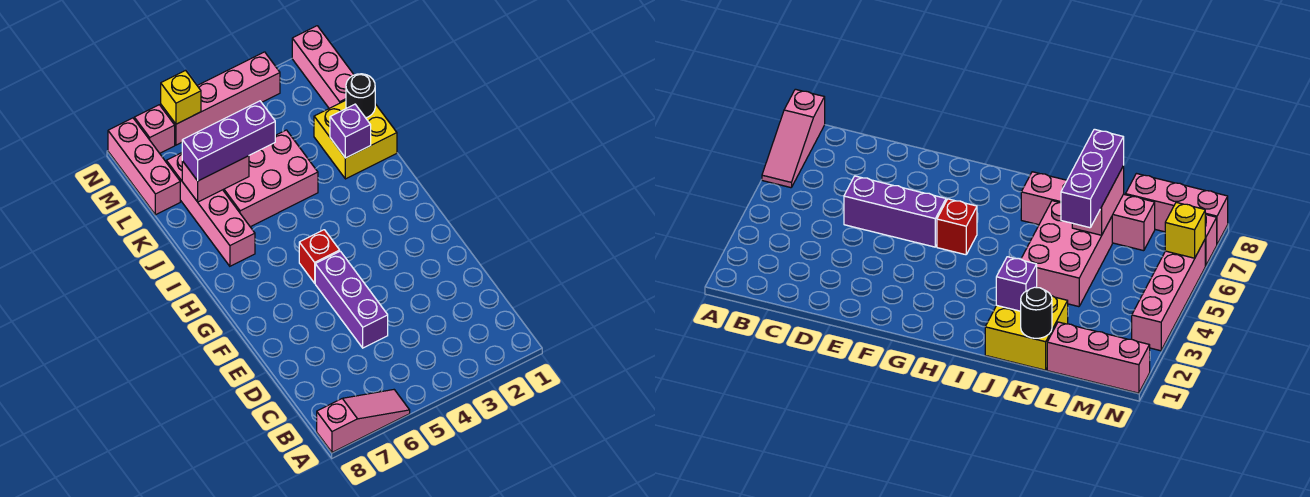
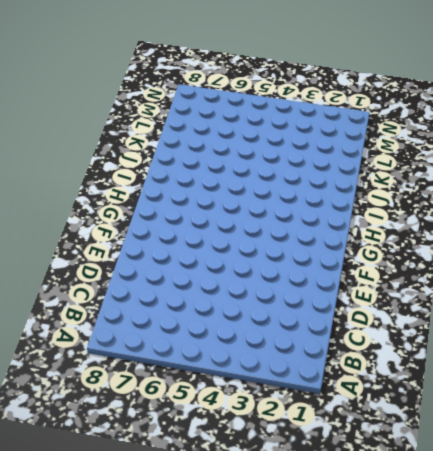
none -> pink 1x3 slope [317,390,410,452]
none -> purple 1x3 brick [315,251,388,348]
none -> red 1x1 brick [299,230,340,283]

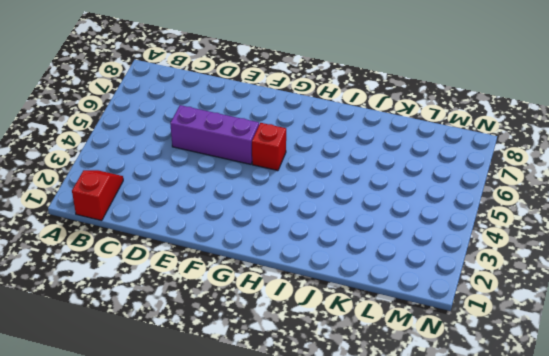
red 1x2 slope [72,170,123,221] -> none
none -> pink 1x3 slope [317,390,410,452]
none -> pink 1x4 brick [166,153,255,266]
none -> yellow 2x2 brick [314,100,397,179]

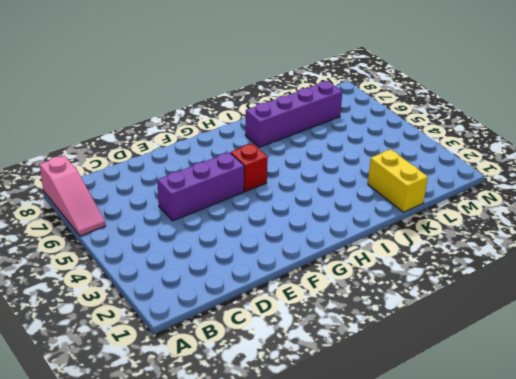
purple 1x4 brick [245,81,342,147] -> pink 1x4 brick [166,153,255,266]
yellow 1x2 brick [368,149,428,212] -> yellow 2x2 brick [314,100,397,179]
none -> pink 2x3 brick [223,130,318,227]
none -> pink 1x3 brick [292,26,354,108]
none -> pink 1x3 brick [108,118,180,215]

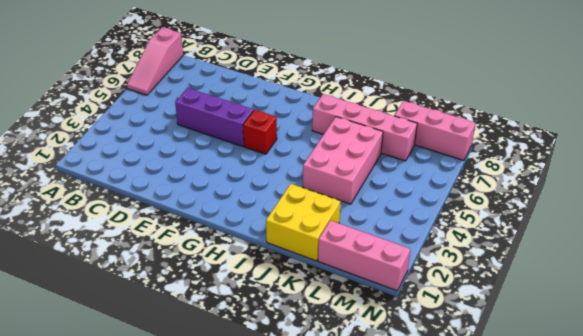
none -> pink 1x4 brick [161,52,280,145]
none -> pink 1x1 brick [134,105,175,153]
none -> purple 1x1 brick [330,104,371,158]

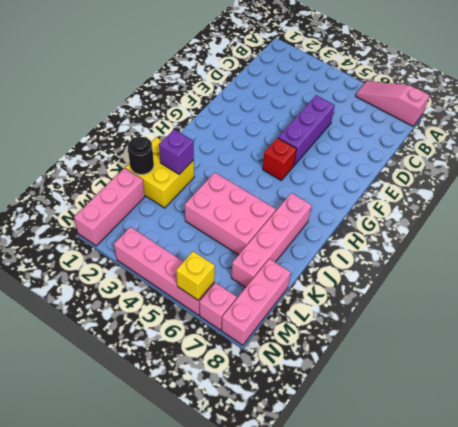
none -> pink 1x2 brick [182,156,249,202]
none -> purple 1x3 brick [182,101,275,181]

